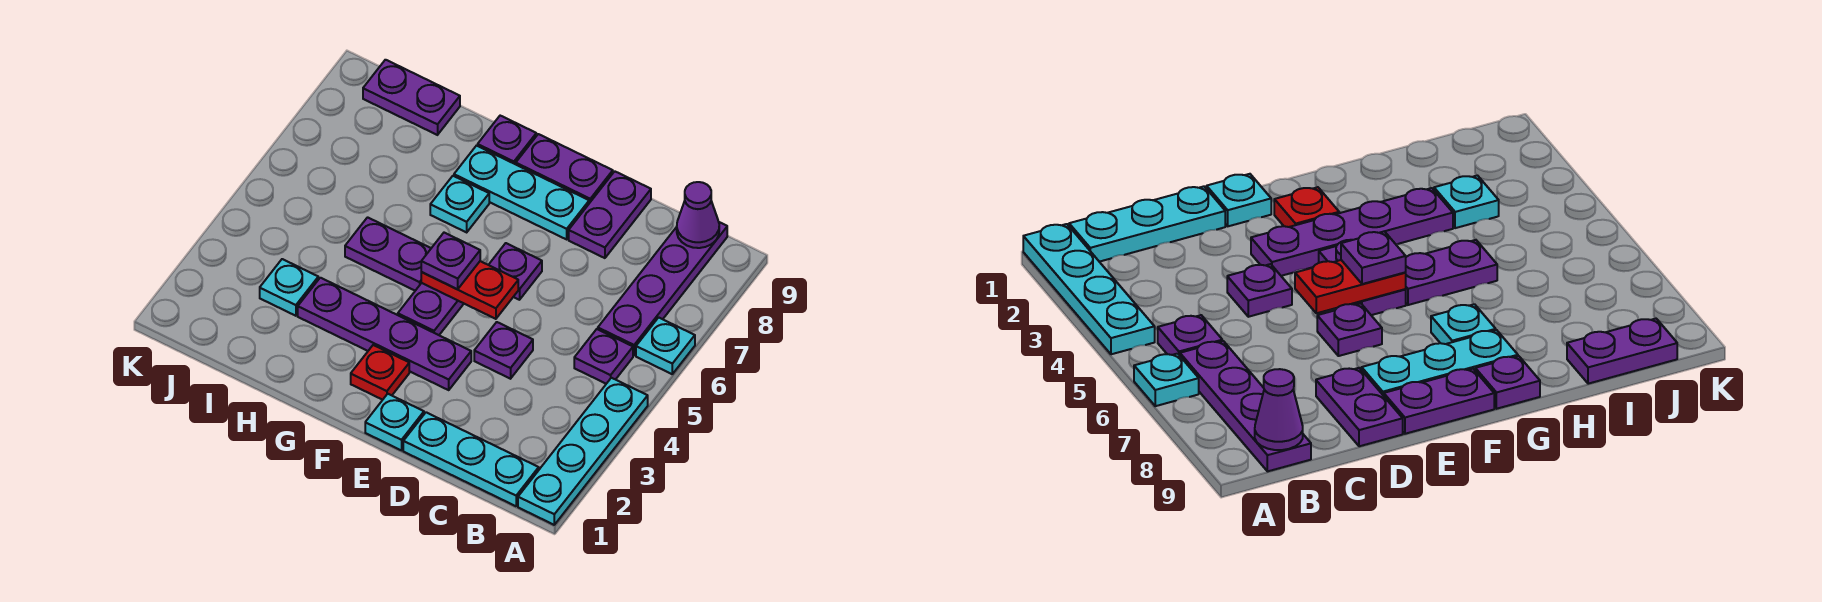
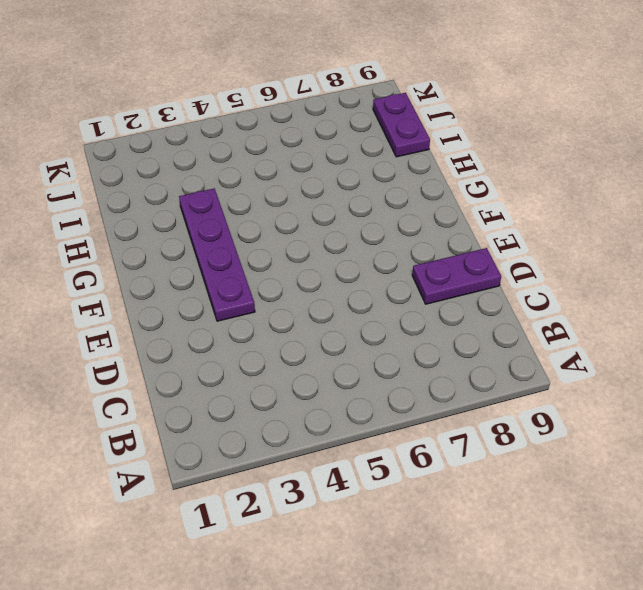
none -> cyan 1x4 plate [518,378,648,525]
none -> cyan 1x1 plate [636,317,695,374]
none -> cyan 1x3 plate [403,412,539,506]

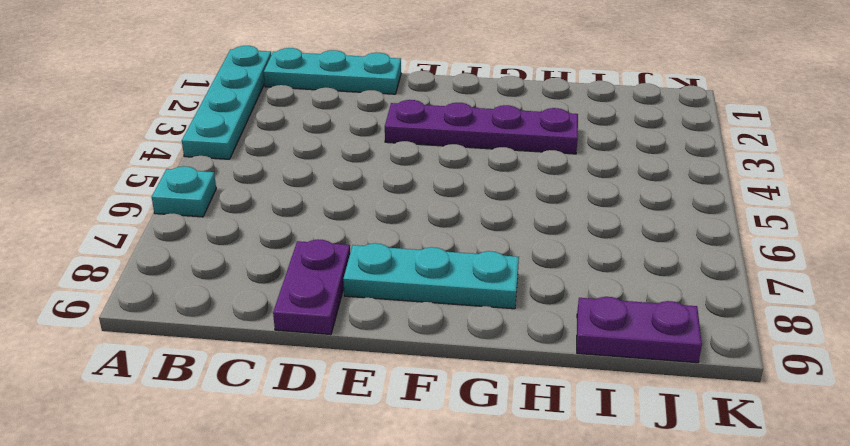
none -> purple 1x1 plate [574,329,633,384]
none -> purple 1x4 plate [598,222,727,356]
none -> purple 1x1 plate [474,322,533,379]

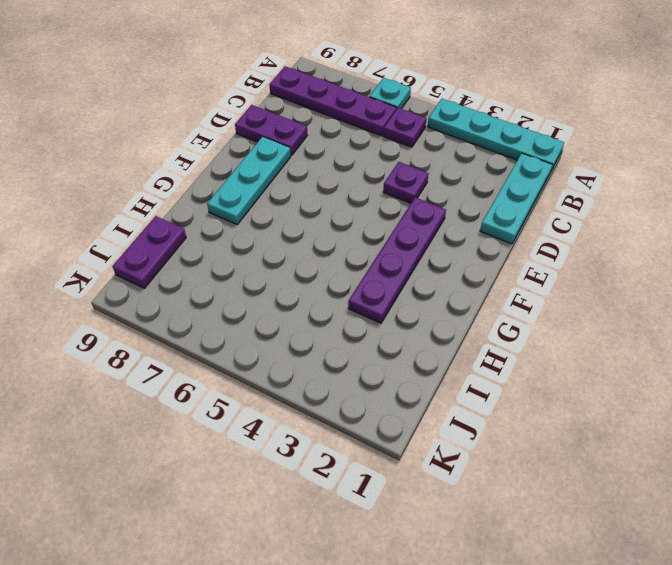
none -> cyan 1x1 plate [365,394,424,450]
none -> purple 1x1 plate [489,243,542,300]
none -> purple 1x2 plate [516,134,613,203]

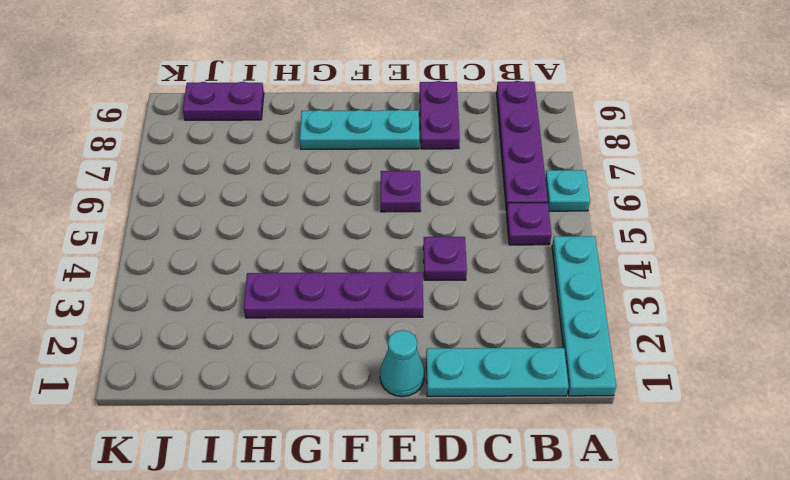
cyan 1x1 cone [380,330,425,397] -> cyan 1x1 plate [365,394,424,450]
none -> purple 1x2 plate [516,134,613,203]
none -> red 1x1 plate [351,345,409,400]
none -> purple 1x2 plate [398,283,464,335]

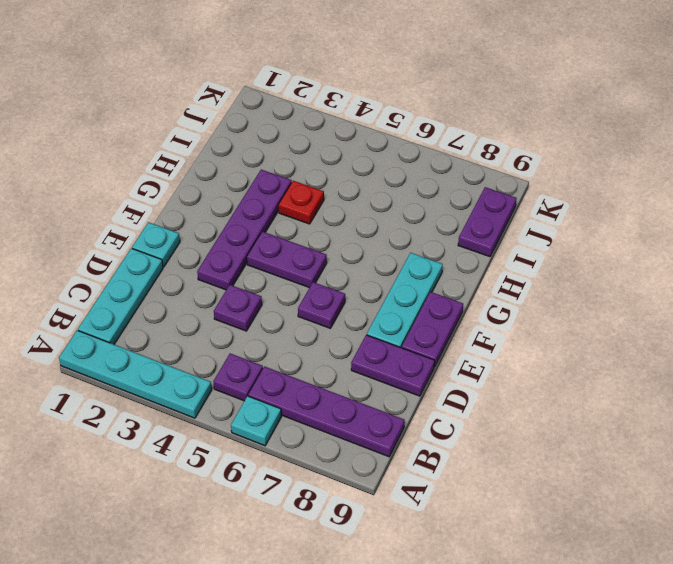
red 1x1 plate [279,181,324,224] -> red 1x1 plate moved to [351,345,409,400]
none -> purple 1x2 plate [345,217,431,291]
none -> cyan 1x1 plate [430,176,489,232]
none -> purple 1x1 plate [478,116,536,164]

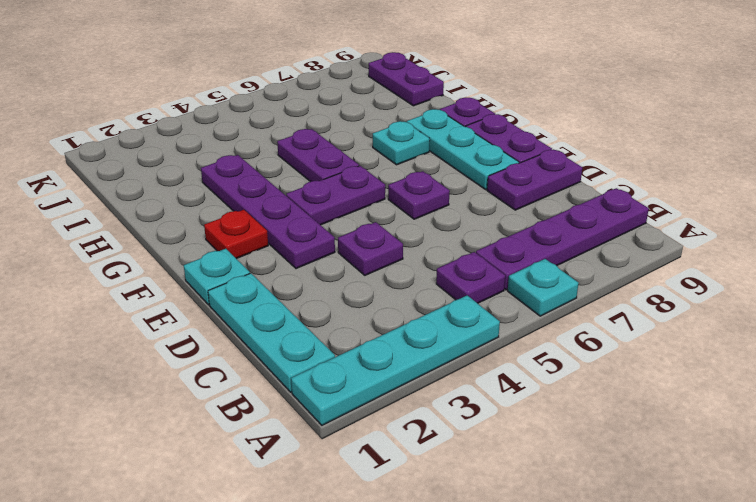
none -> cyan 1x1 plate [260,259,318,316]
none -> purple 1x1 cone [677,182,719,248]
none -> red 1x2 plate [421,261,518,319]

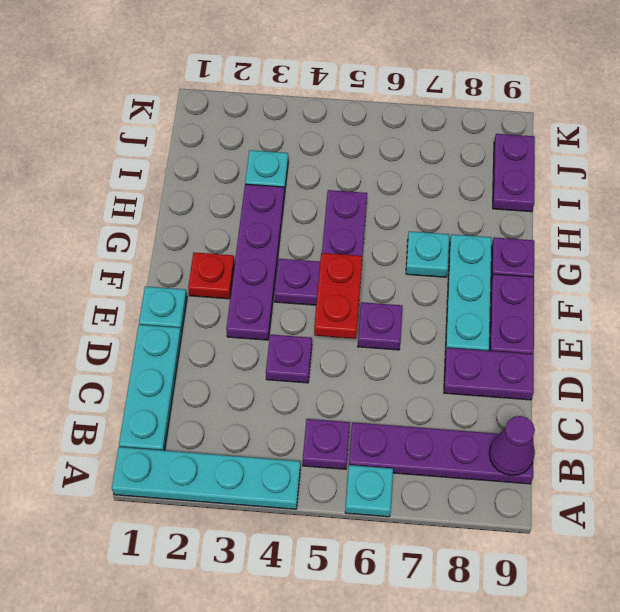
none -> purple 1x1 plate [421,233,480,289]

